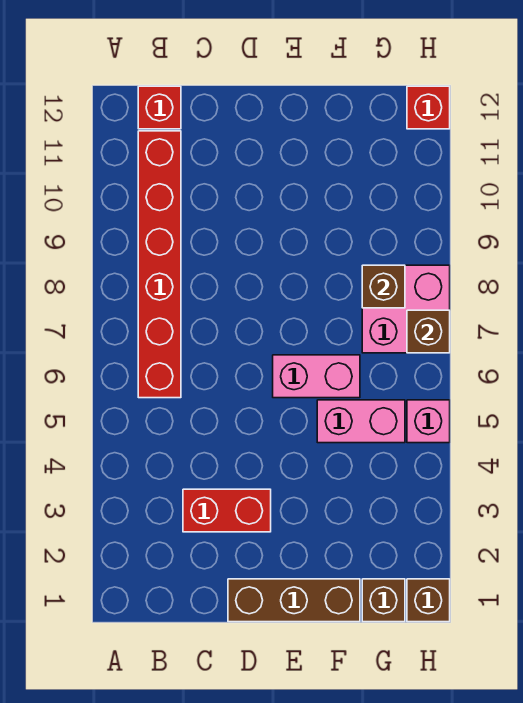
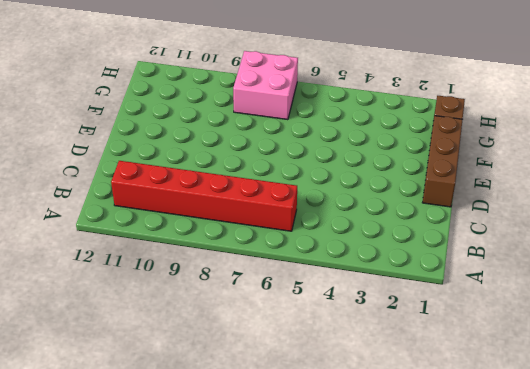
none -> red 1x1 brick [138,86,181,129]
none -> red 1x2 brick [183,489,271,532]
none -> pink 1x2 brick [273,355,360,398]

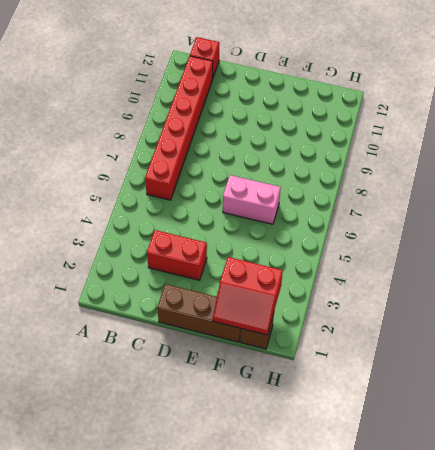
red 2x2 slope [213,257,283,335] -> none
none -> pink 1x2 brick [317,400,405,443]
none -> pink 2x2 brick [362,265,450,353]
none -> brown 1x1 brick [407,579,450,622]

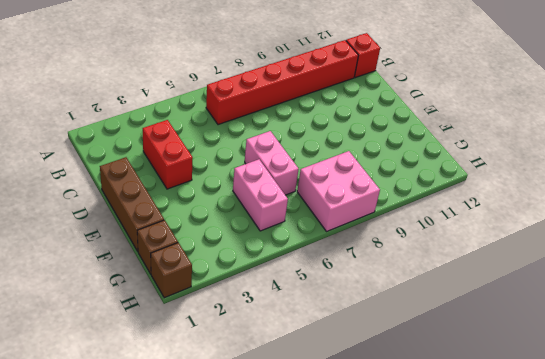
none -> pink 1x1 brick [407,400,450,443]
none -> red 1x1 brick [407,86,450,129]
none -> brown 1x1 brick [362,265,405,308]

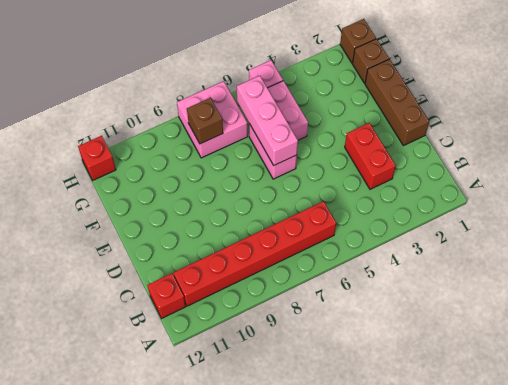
pink 1x3 brick [237,76,298,165] -> none
none -> brown 1x1 brick [407,310,450,353]

